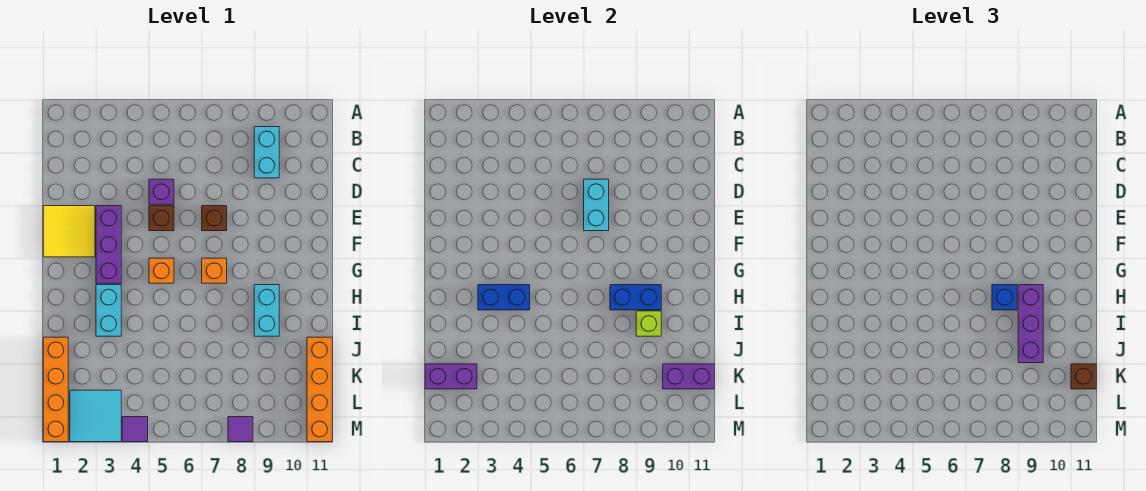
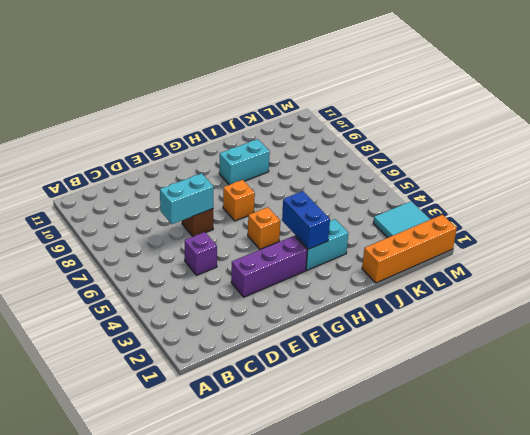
none -> cyan 1x2 brick [254,127,279,178]
none -> yellow 2x2 tile [43,206,95,257]
none -> brown 1x1 brick [149,206,174,231]

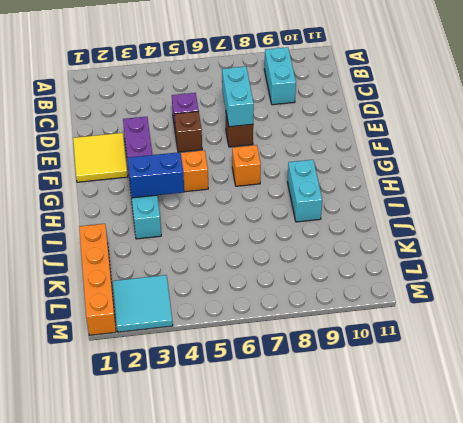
none -> orange 1x4 brick [307,337,332,442]
none -> purple 1x1 tile [122,417,148,442]
none -> purple 1x1 tile [228,417,253,442]

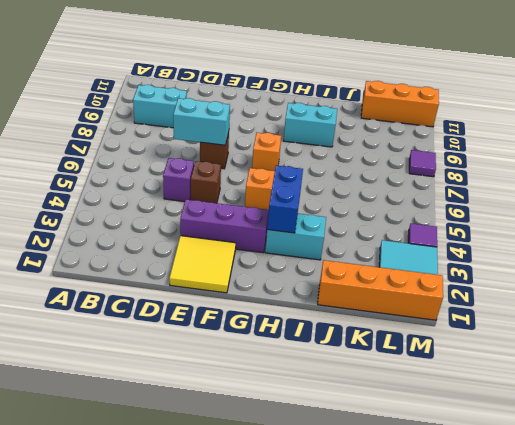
orange 1x3 brick [361,81,439,127] -> orange 1x4 brick [307,337,332,442]
none -> blue 1x2 brick [610,285,661,310]
none -> lime 1x1 brick [636,311,661,336]
none -> purple 1x2 brick [425,364,477,389]

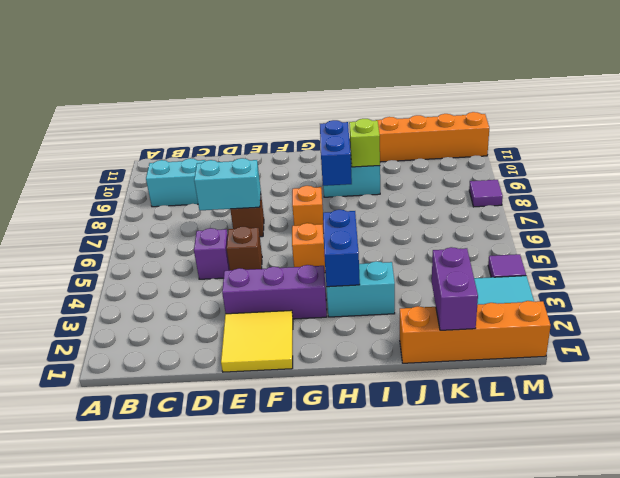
none -> purple 1x2 brick [663,364,714,389]
none -> blue 1x1 brick [992,285,1017,310]
none -> purple 1x3 brick [1018,285,1043,363]

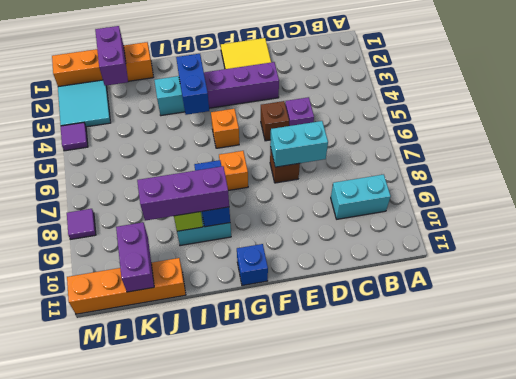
blue 1x1 brick [237,244,268,286] -> blue 1x1 brick moved to [992,285,1017,310]
none -> brown 1x1 brick [1071,364,1096,389]

